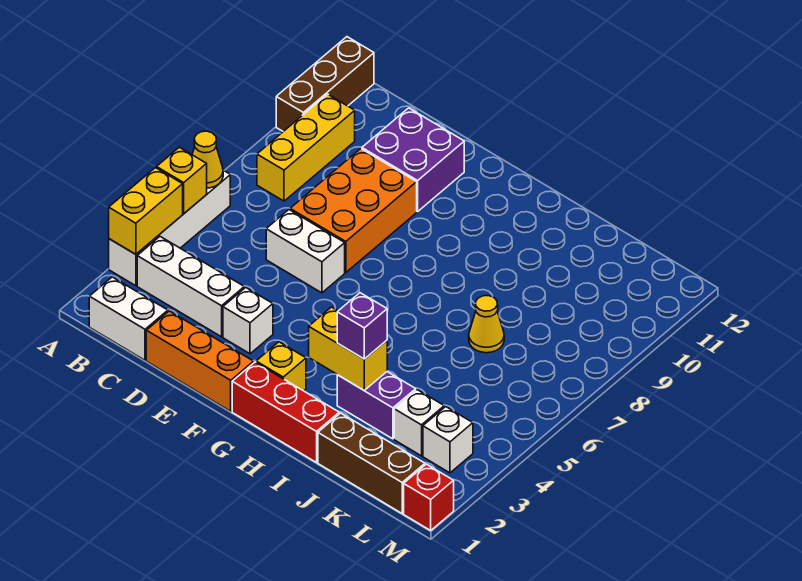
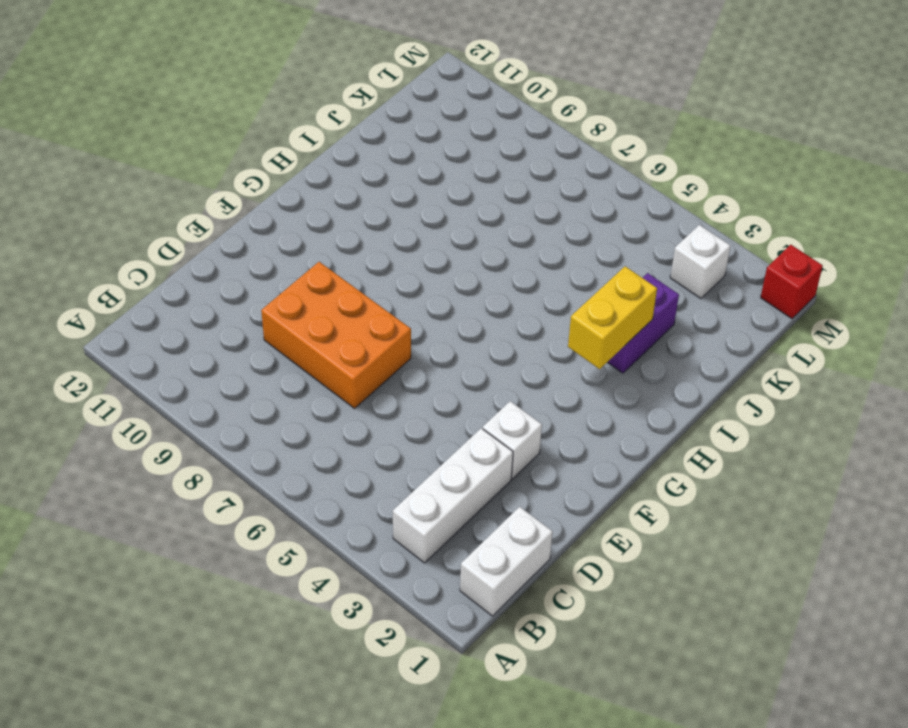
none -> white 1x4 brick [109,170,230,286]
none -> brown 1x3 brick [276,37,374,131]
none -> yellow 1x3 brick [257,94,355,201]

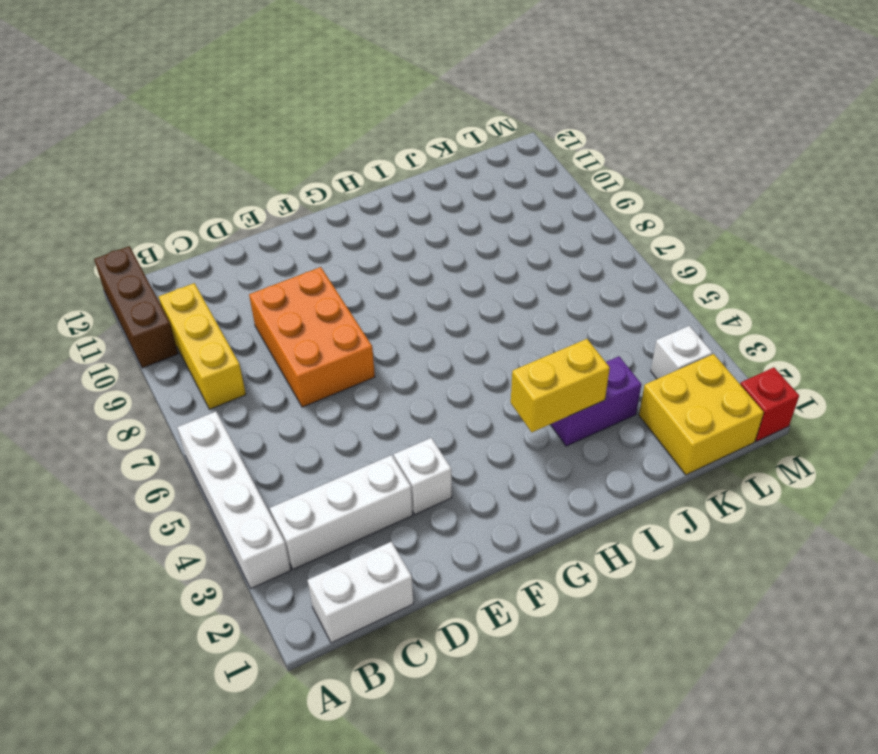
yellow 2x2 brick [639,354,764,475] -> brown 1x3 brick [318,413,425,513]
none -> orange 1x3 brick [146,311,254,411]
none -> white 1x2 brick [266,210,345,293]
none -> purple 2x2 brick [362,108,464,212]

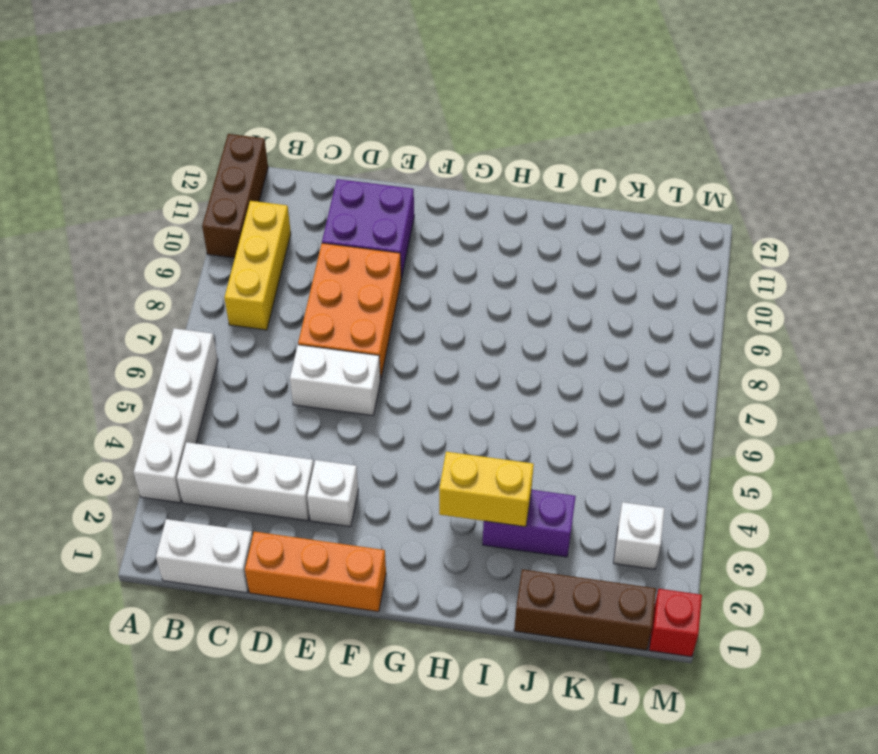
none -> red 1x3 brick [232,362,339,462]
none -> yellow 1x1 brick [256,342,306,391]
none -> yellow 1x1 cone [469,296,504,353]

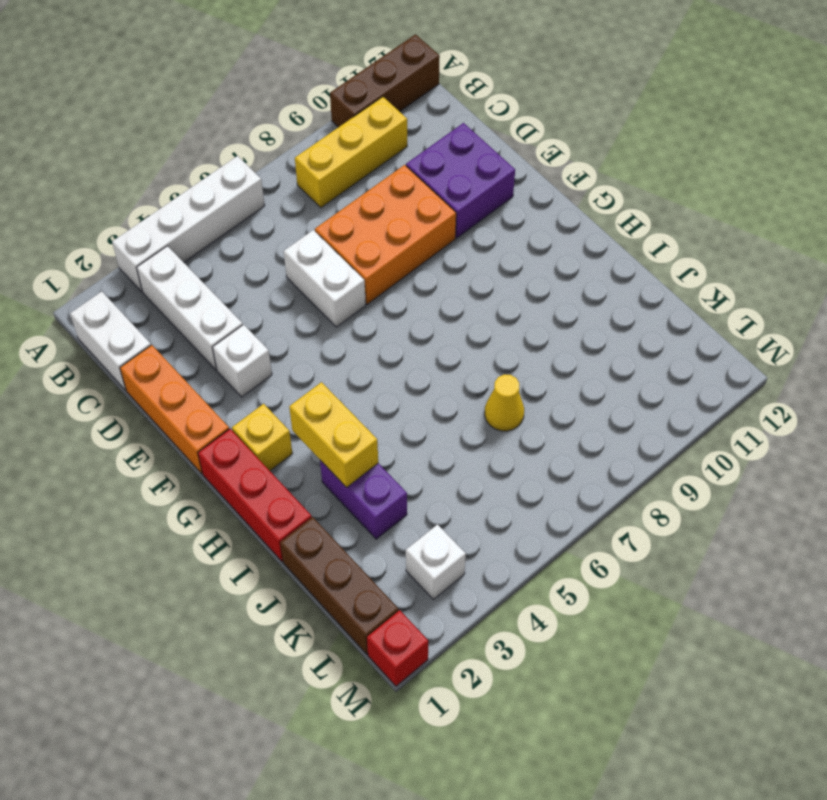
none -> white 1x1 brick [394,390,444,456]
none -> yellow 1x2 brick [109,168,183,254]
none -> yellow 1x1 brick [157,147,207,214]

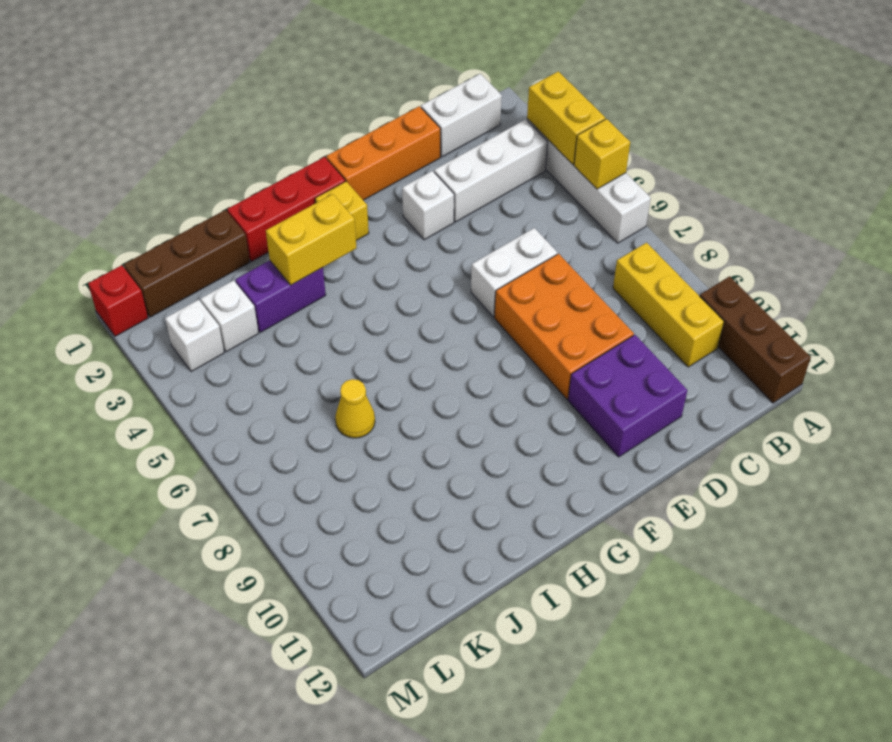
none -> yellow 1x1 cone [192,131,223,188]
none -> purple 1x1 brick [337,293,387,359]

